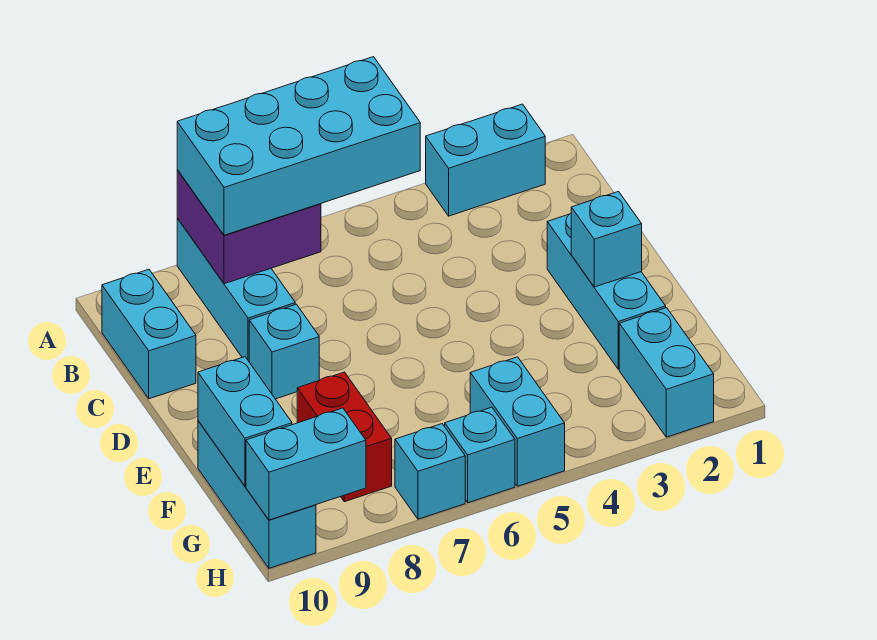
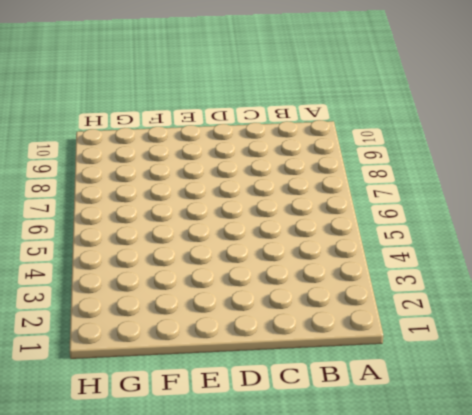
none -> cyan 1x2 brick [426,104,545,216]
none -> cyan 1x3 brick [177,218,295,361]
none -> cyan 1x2 brick [102,269,196,399]

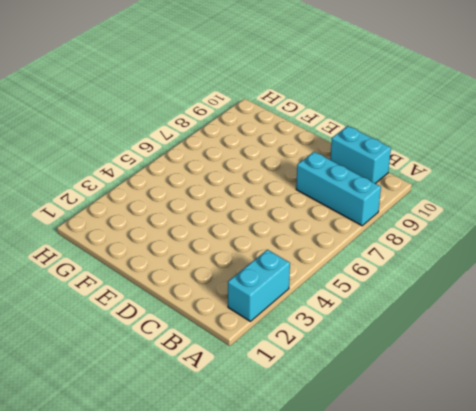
none -> cyan 1x3 brick [547,213,666,369]
none -> cyan 1x1 brick [249,304,319,399]
none -> red 1x2 brick [297,372,392,502]

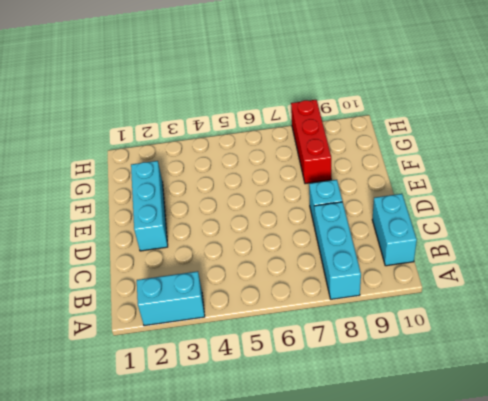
red 1x3 brick [291,100,331,184] -> red 1x2 brick [297,372,392,502]
none -> cyan 1x3 brick [198,421,316,568]
none -> cyan 1x2 brick [619,308,714,437]
none -> cyan 1x2 brick [470,357,565,486]

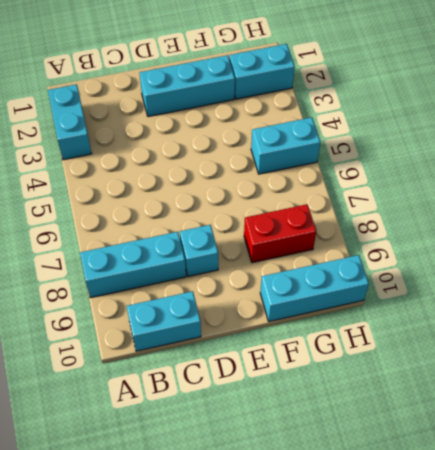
none -> cyan 1x1 brick [445,407,515,503]
none -> cyan 1x1 brick [395,424,465,519]
none -> purple 2x2 brick [177,170,321,284]

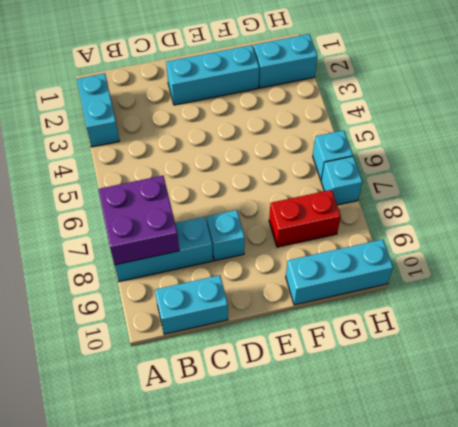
none -> cyan 1x2 brick [470,357,565,486]
none -> cyan 1x1 brick [571,192,642,287]
none -> cyan 1x2 brick [198,357,292,486]

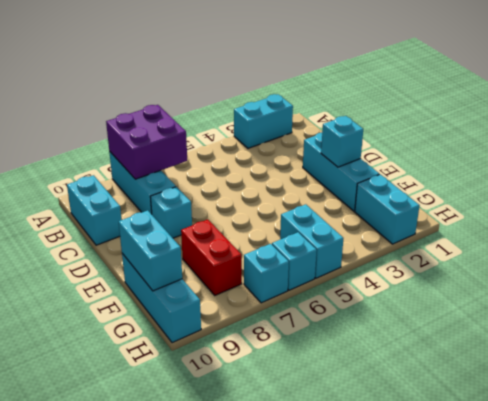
none -> cyan 1x2 brick [246,408,366,520]
none -> cyan 2x4 brick [177,57,420,235]

